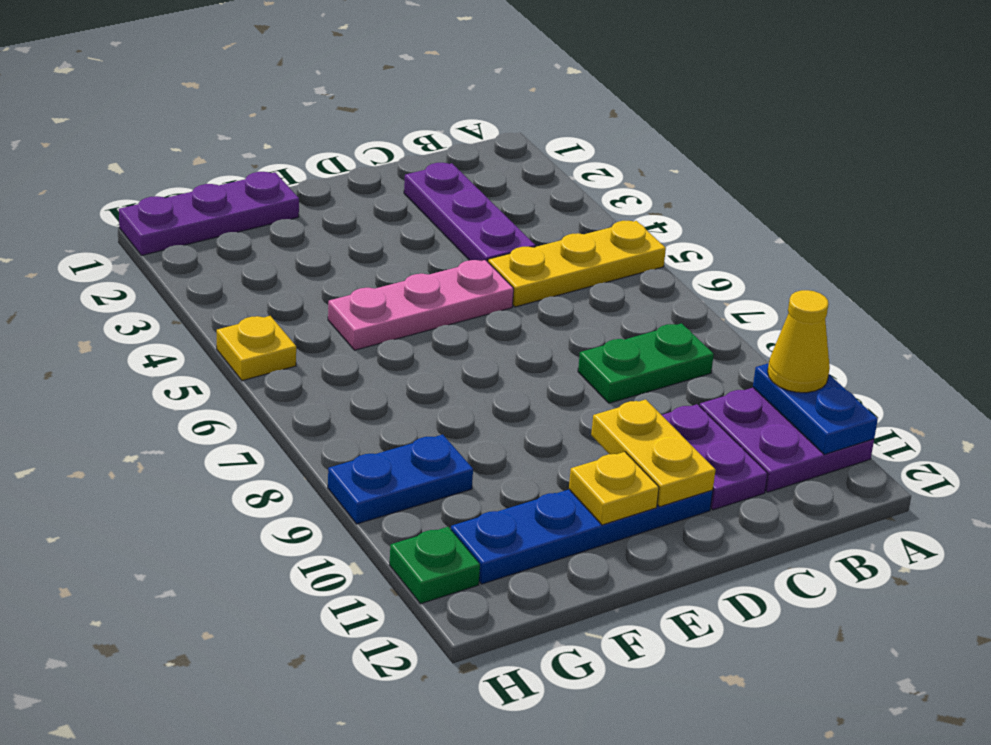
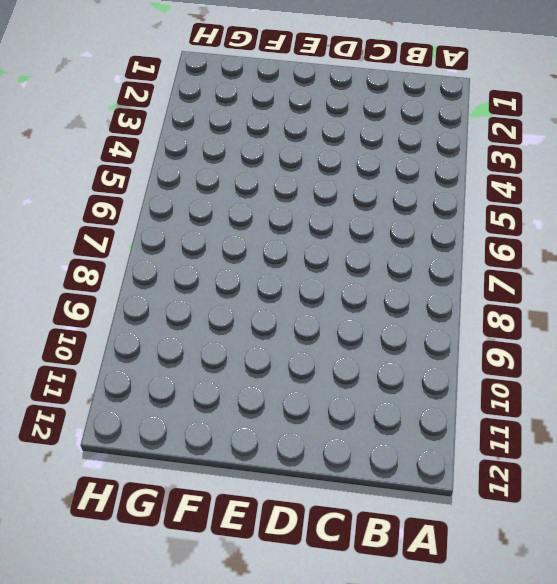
none -> yellow 1x3 plate [488,221,666,307]
none -> purple 2x2 plate [700,388,874,492]
none -> green 1x2 plate [578,323,714,403]

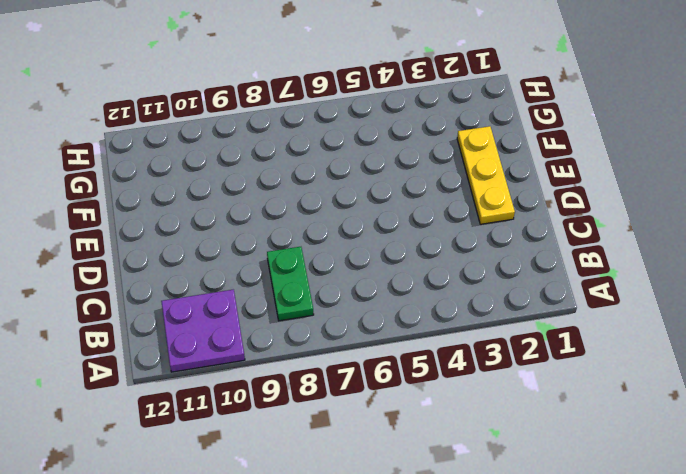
yellow 1x3 plate [457,126,515,224] -> yellow 1x3 plate moved to [488,221,666,307]
none -> purple 1x3 plate [404,163,535,262]
none -> purple 1x2 plate [662,404,768,510]
none -> pink 1x3 plate [328,260,514,350]

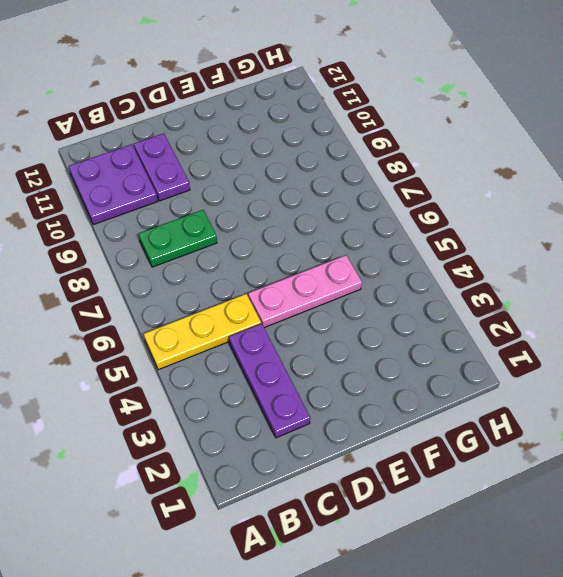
none -> blue 1x4 plate [451,490,713,584]
none -> purple 1x3 plate [119,172,299,255]
none -> blue 1x2 plate [328,435,473,524]

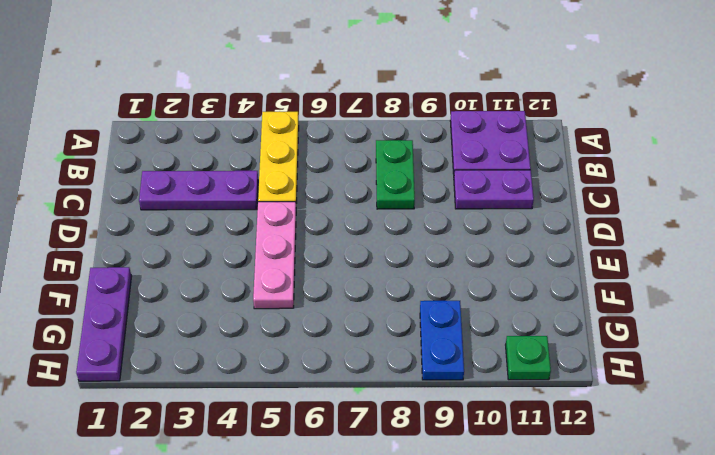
none -> blue 1x4 plate [451,490,713,584]
none -> yellow 1x1 plate [217,316,296,381]
none -> blue 1x2 plate [753,363,878,455]

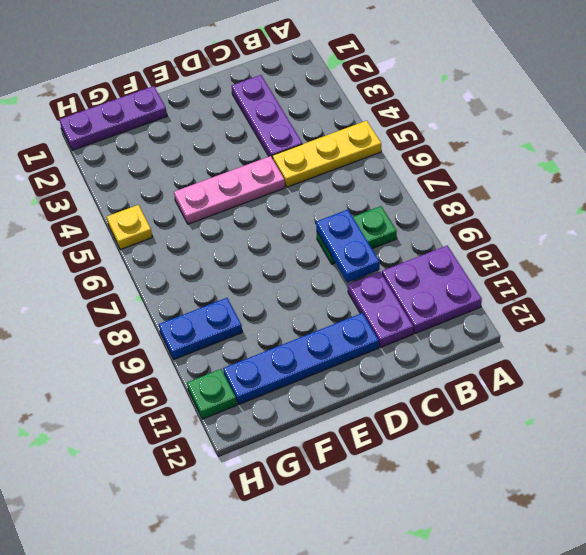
blue 1x2 plate [316,209,380,283] -> blue 1x2 plate moved to [753,363,878,455]
none -> yellow 1x2 plate [591,400,716,507]
none -> yellow 1x1 plate [569,452,659,525]
none -> yellow 1x1 cone [768,290,830,393]

